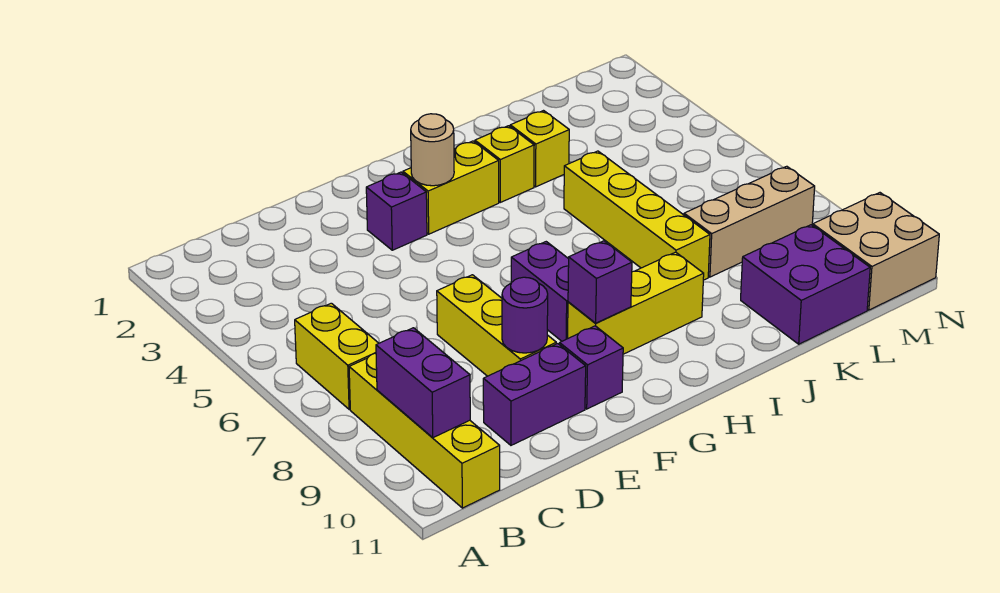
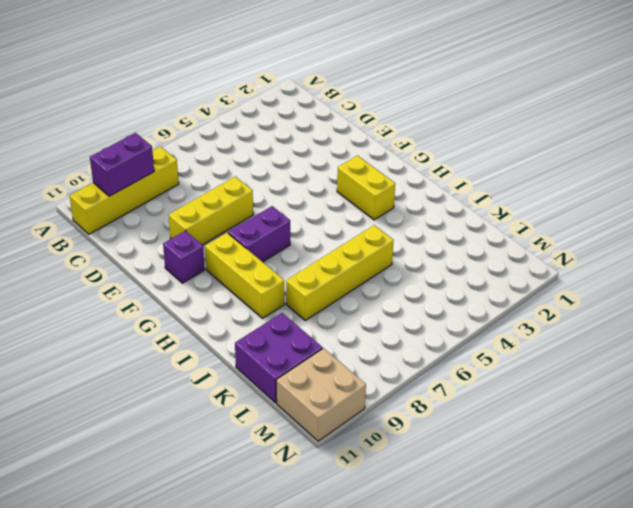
none -> yellow 1x2 brick [295,303,379,409]
none -> purple 1x2 brick [483,344,586,445]
none -> purple 1x1 brick [366,172,427,250]

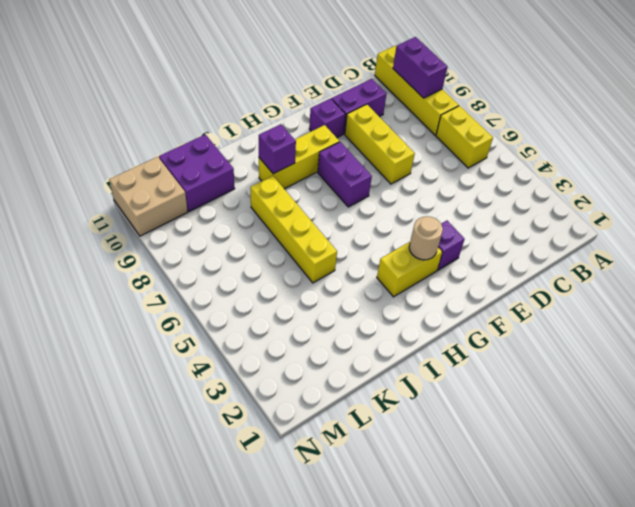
purple 1x1 brick [259,124,296,174] -> purple 1x1 brick moved to [568,241,632,323]
none -> yellow 1x1 brick [475,126,534,202]
none -> yellow 1x1 brick [510,111,569,187]
none -> tan 1x3 brick [684,166,815,277]

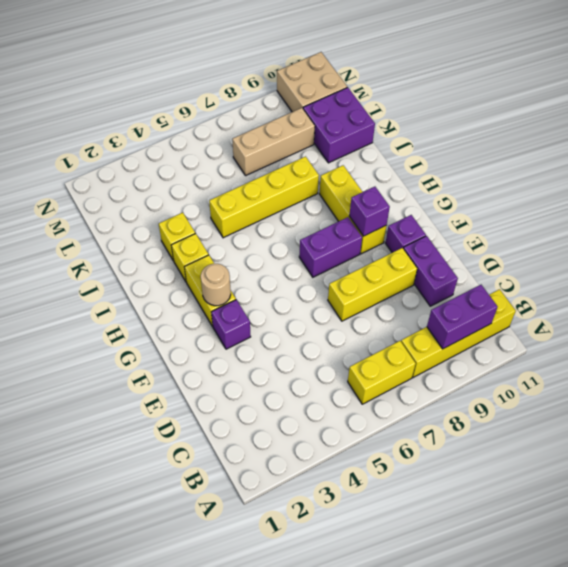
tan 1x3 brick [232,108,315,176] -> tan 1x3 brick turned to [684,166,815,277]
none -> purple 1x1 round brick [502,277,548,353]

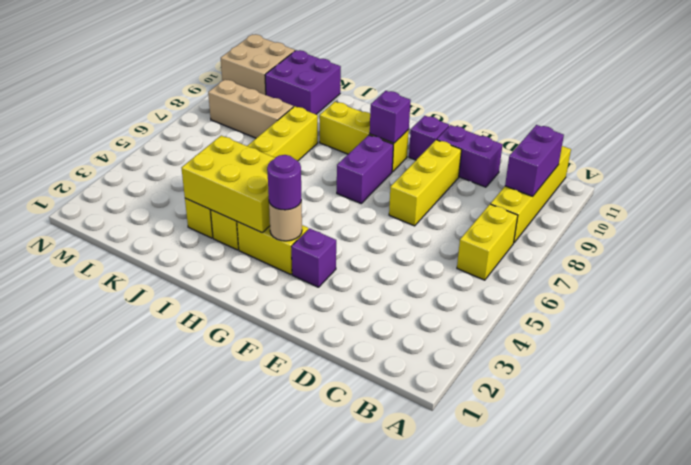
purple 1x1 round brick [267,155,301,210] -> purple 1x1 round brick moved to [502,277,548,353]
yellow 2x3 brick [182,136,275,232] -> none

